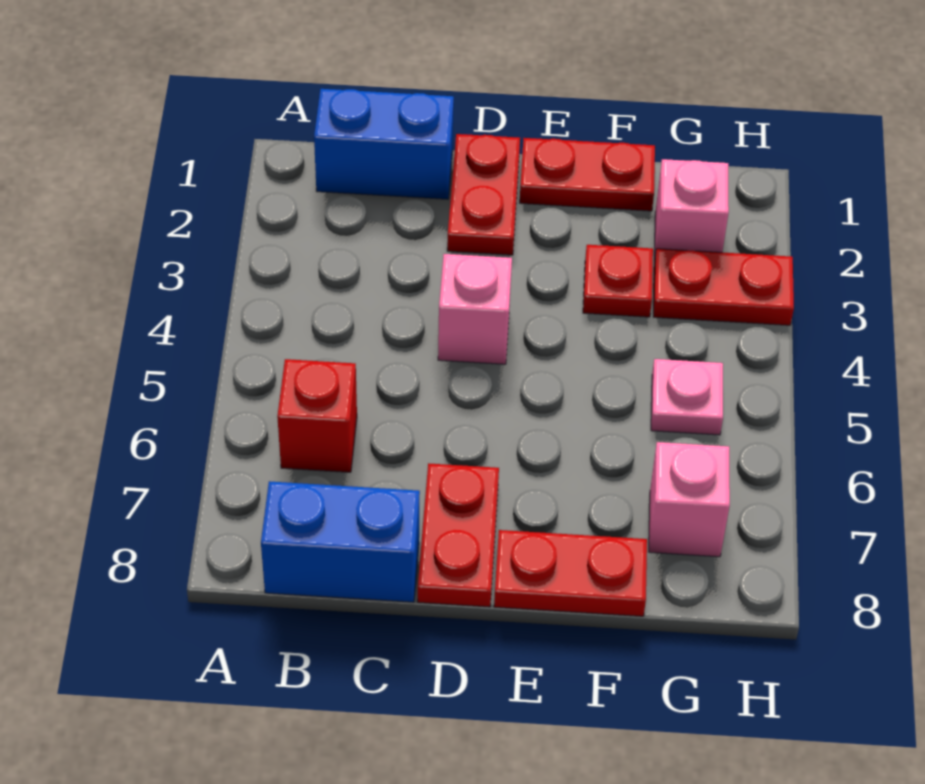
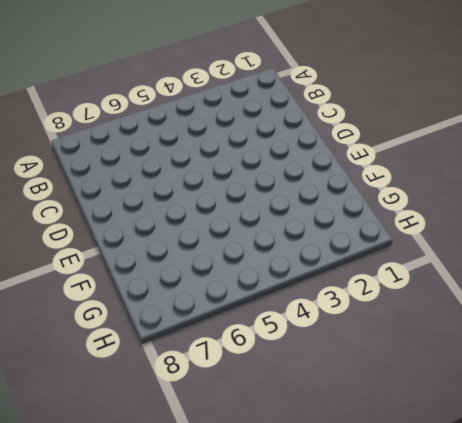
none -> blue 1x2 brick [314,89,454,199]
none -> red 1x1 brick [277,359,357,472]
none -> blue 1x2 brick [261,481,420,602]

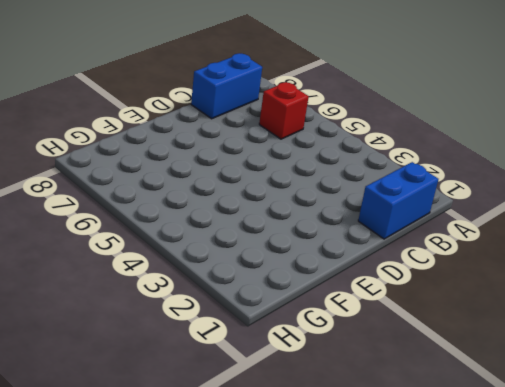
none -> red 1x2 plate [447,134,520,255]
none -> pink 1x1 brick [438,254,512,364]
none -> red 1x2 plate [418,463,499,607]

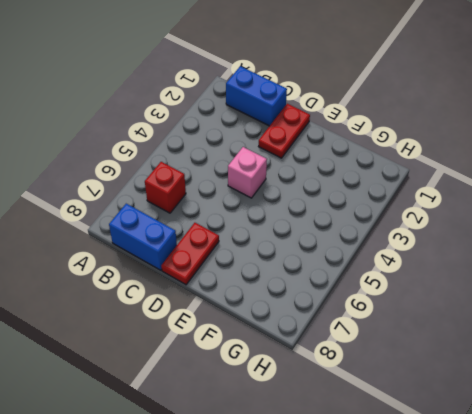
none -> red 1x2 plate [520,138,655,211]
none -> red 1x2 plate [494,530,647,616]
none -> red 1x1 plate [583,245,653,317]

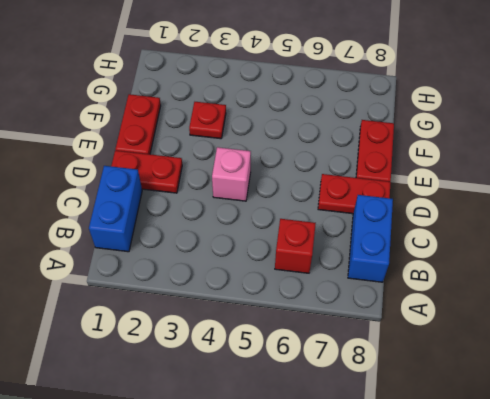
none -> pink 1x1 brick [654,159,729,263]
none -> red 1x2 plate [653,249,794,325]
none -> pink 1x1 plate [651,359,723,435]

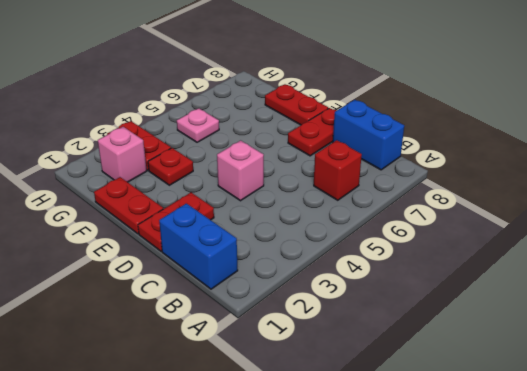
none -> pink 1x1 brick [649,442,730,557]

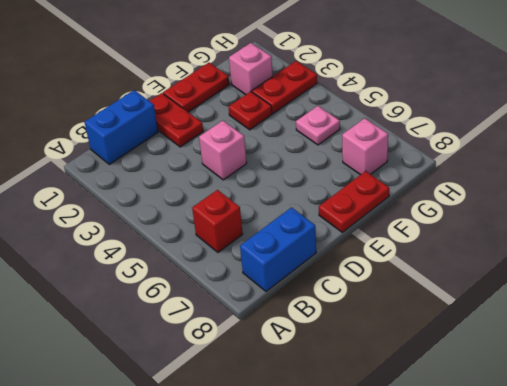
none -> red 1x2 plate [418,463,499,607]

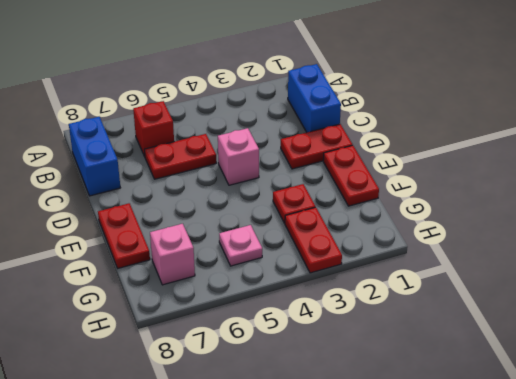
red 1x2 plate [144,134,216,179] -> red 1x2 plate moved to [418,463,499,607]
none -> pink 1x1 brick [654,159,729,263]

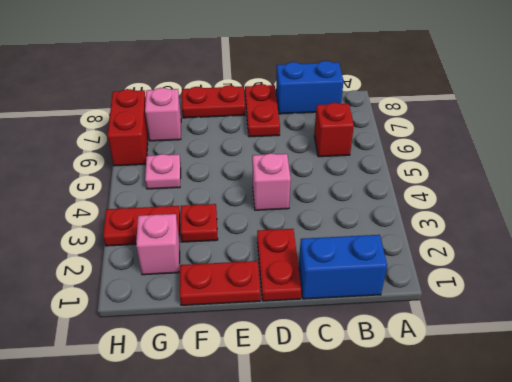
red 1x2 brick [108,89,148,166] -> none

